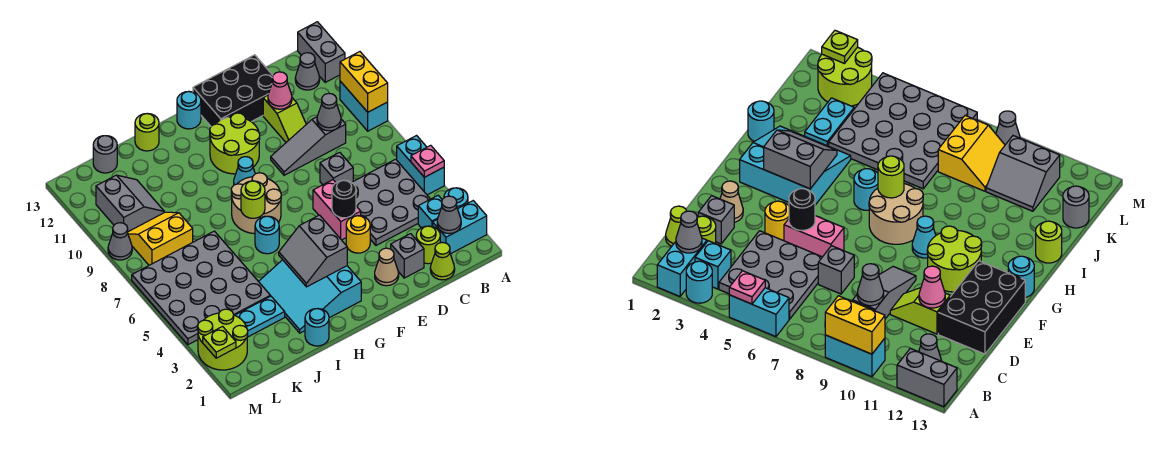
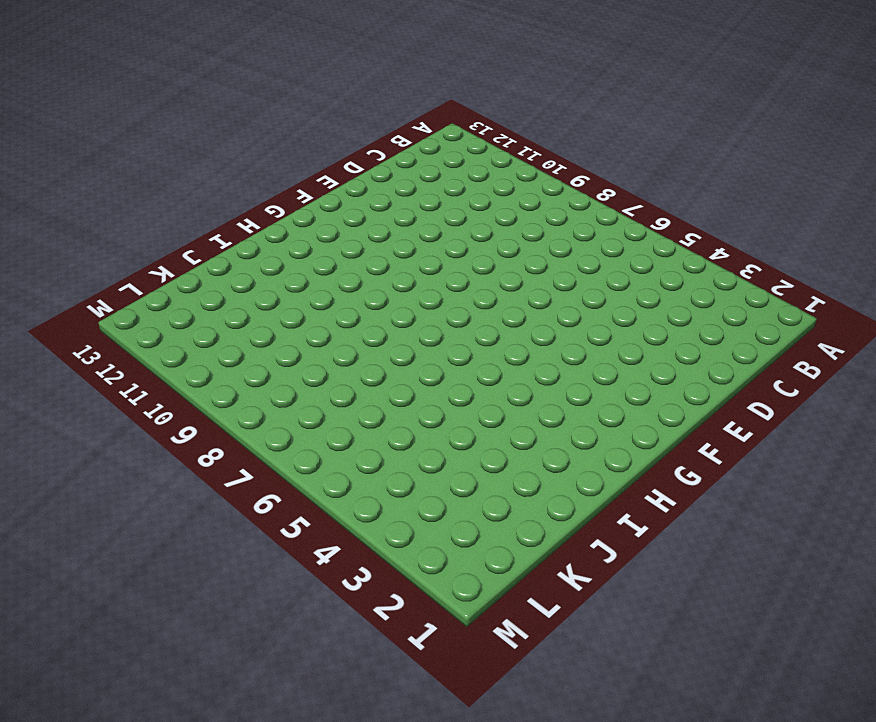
none -> cyan 1x2 brick [433,201,487,254]
none -> cyan 1x1 round brick [444,188,468,209]
none -> cyan 1x2 brick [397,136,444,195]
none -> cyan 1x2 brick [340,81,388,131]

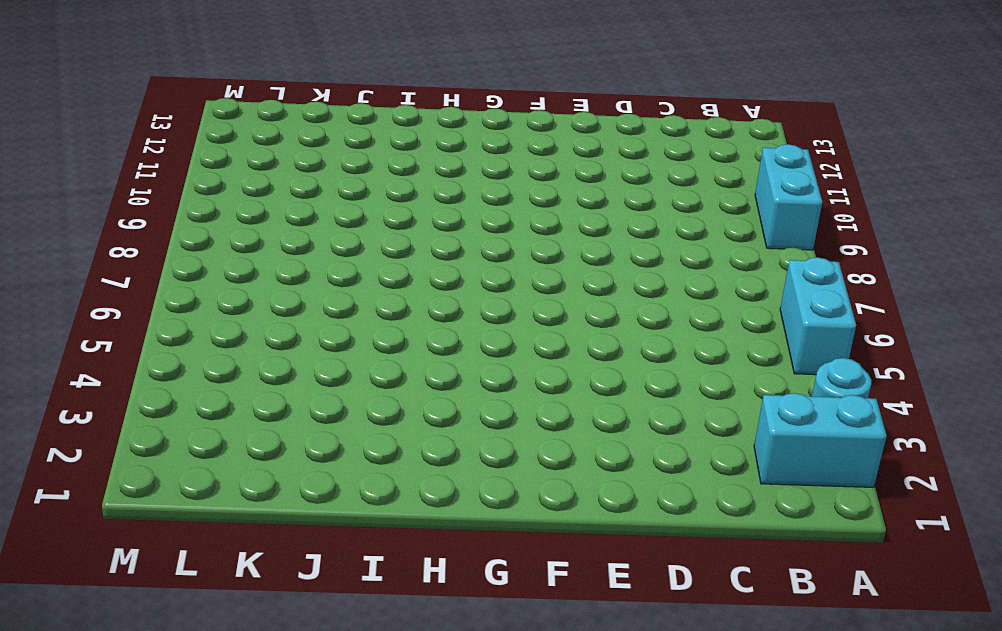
none -> grey 1x2 brick [298,22,345,82]
none -> cyan 1x1 brick [418,196,442,228]
none -> grey 3x3 plate [352,159,430,245]
none -> grey 1x1 cone [295,53,320,90]

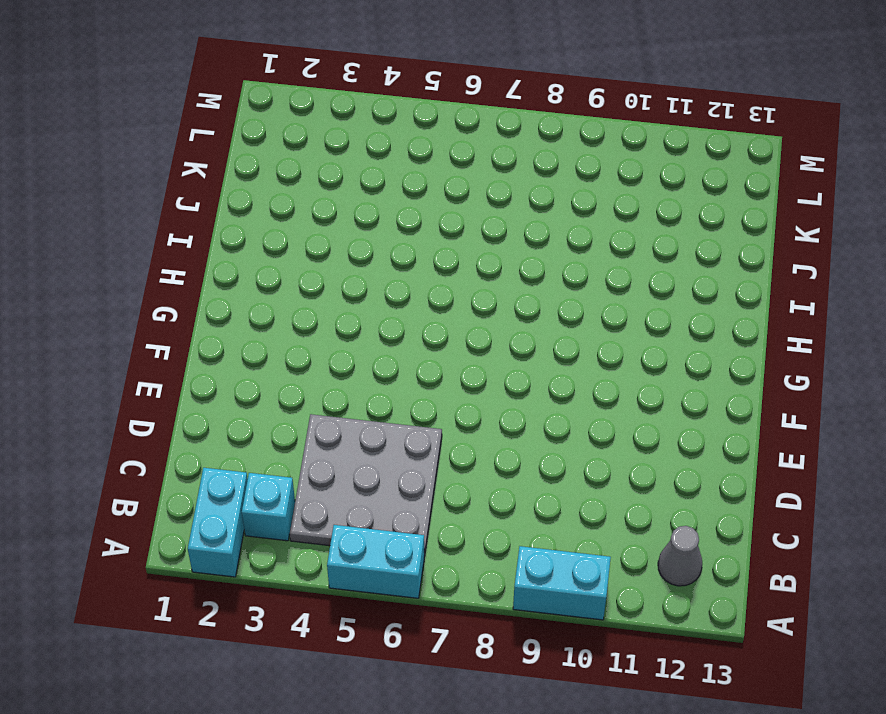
none -> cyan 1x1 round brick [444,188,468,209]
none -> grey 1x2 brick [298,22,345,82]
none -> lime 1x1 cone [430,243,455,280]
none -> lime 1x1 round brick [416,226,440,264]

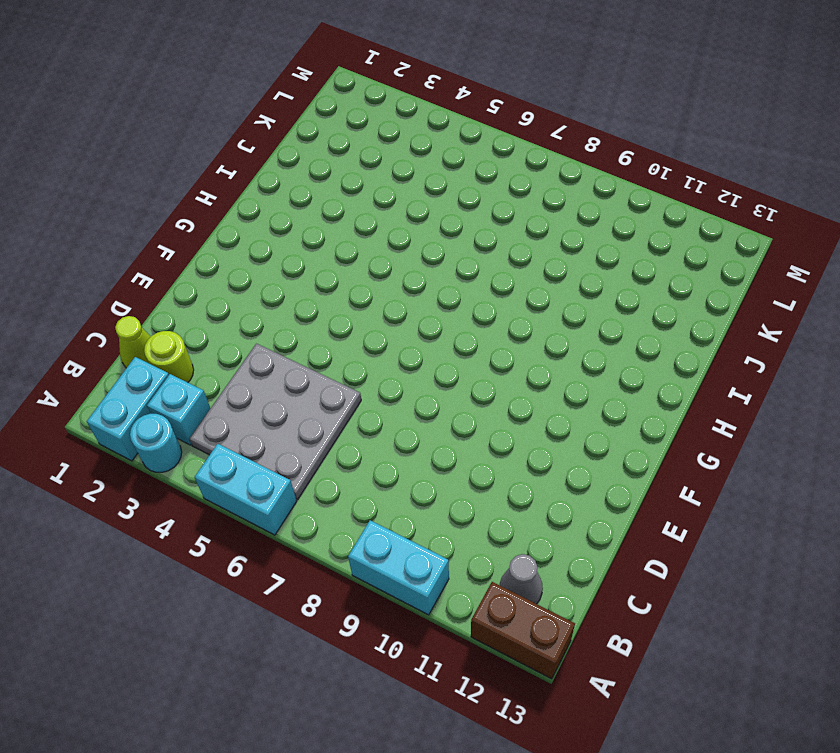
brown 1x2 brick [471,582,575,679] -> grey 1x2 brick [298,22,345,82]
none -> grey 1x3 slope [271,117,346,175]
none -> grey 1x1 brick [391,234,424,278]
none -> grey 1x1 brick [320,152,353,185]
none -> lime 1x2 slope [263,95,306,142]

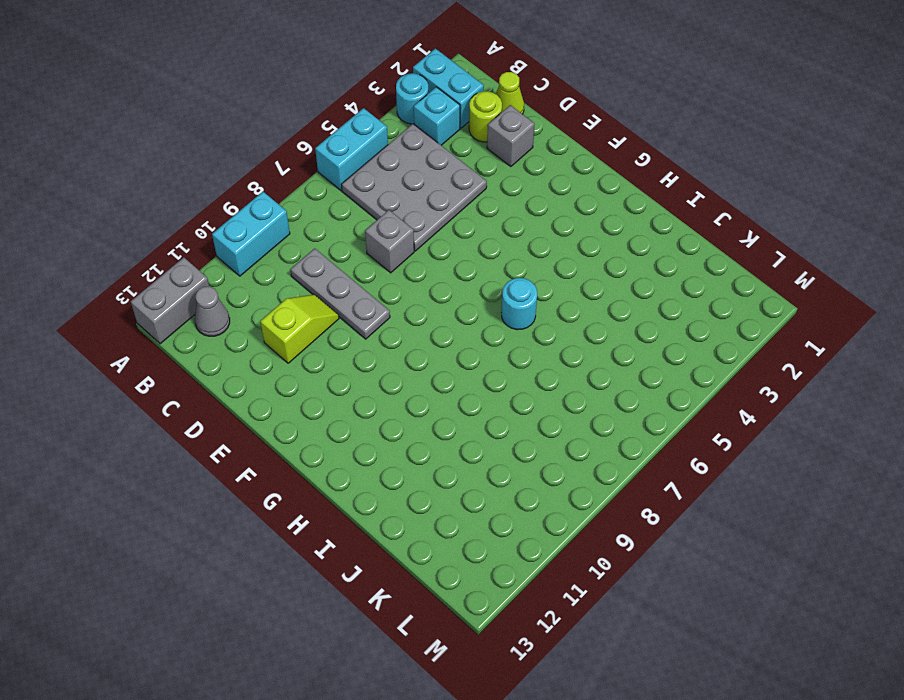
grey 1x3 plate [290,248,390,339] -> grey 1x3 slope [271,117,346,175]
none -> black 2x3 brick [193,55,273,126]
none -> tan 1x1 cone [375,248,399,286]
none -> yellow 1x1 round brick [346,216,370,253]
none -> pink 1x2 brick [313,180,361,240]

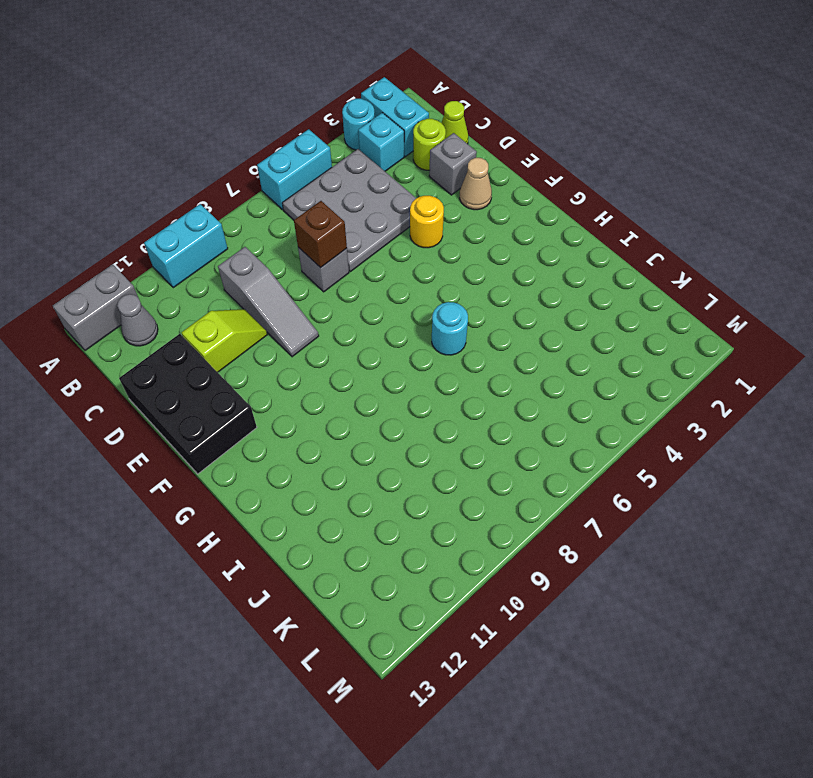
brown 1x1 brick [294,201,347,268] -> none
none -> pink 1x2 brick [313,180,361,240]
none -> lime 2x2 round brick [210,113,260,174]
none -> cyan 3x3 slope [258,260,361,333]
none -> tan 2x2 round brick [231,173,281,234]

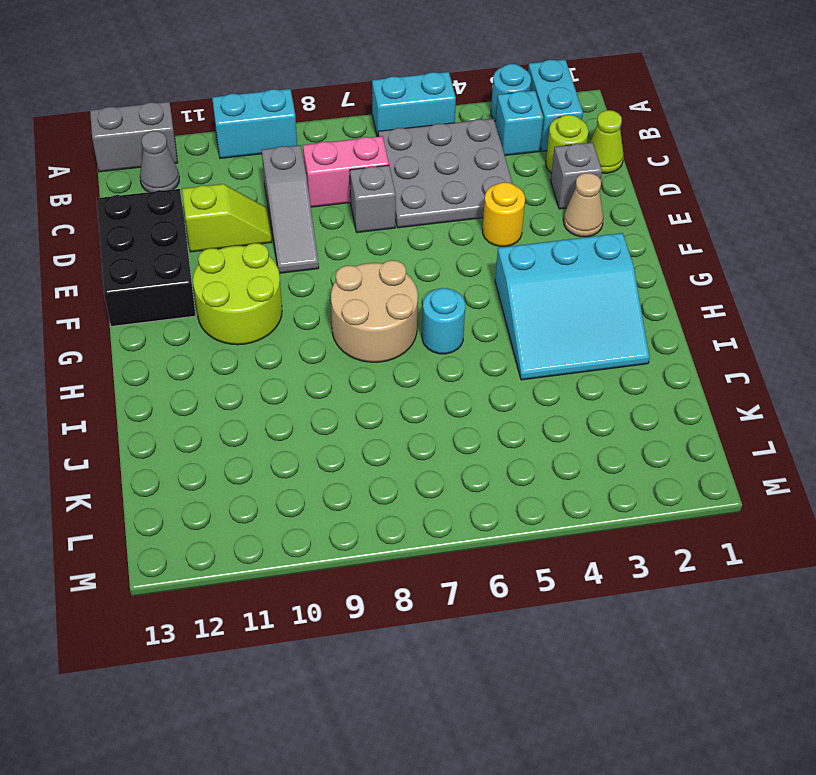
pink 1x2 brick [303,136,389,207] -> pink 1x2 brick moved to [313,180,361,240]
none -> cyan 1x1 cone [234,157,255,185]
none -> cyan 1x1 round brick [177,92,201,129]
none -> cyan 1x1 round brick [305,309,329,346]
none -> lime 1x1 round brick [135,114,159,151]

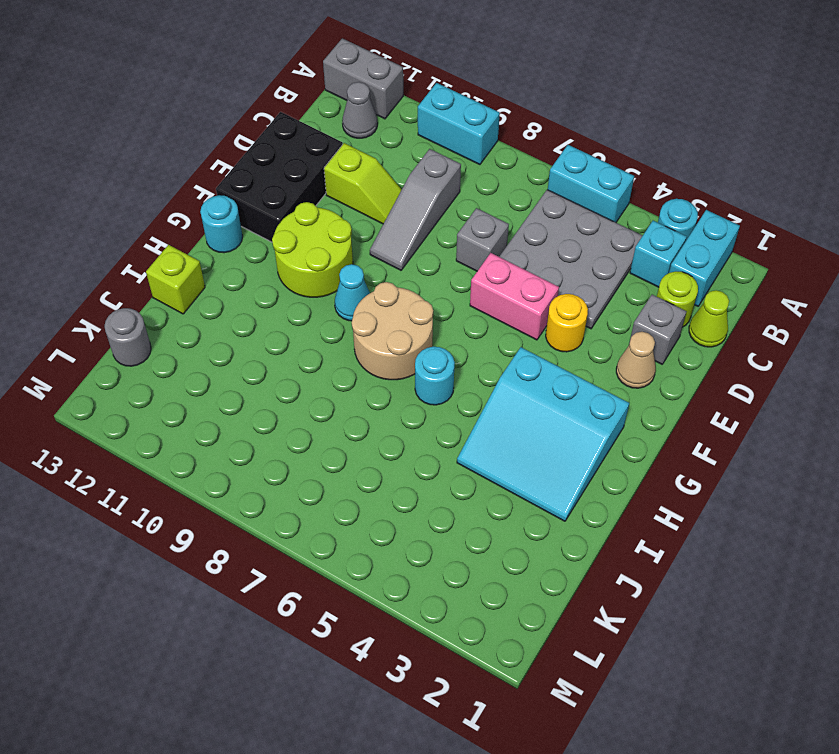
lime 1x1 brick [146,245,205,314] -> lime 1x1 round brick [135,114,159,151]
none -> cyan 1x1 round brick [305,309,329,346]
none -> cyan 1x2 plate [235,296,285,337]
none -> grey 4x4 plate [132,231,270,345]
none -> yellow 2x2 slope [128,212,193,265]

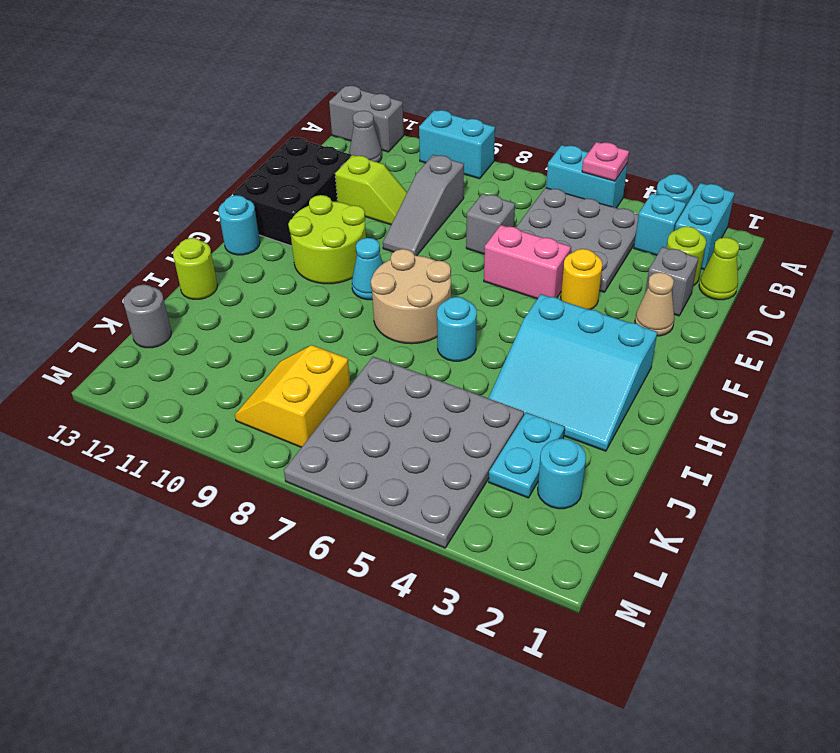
cyan 1x1 round brick [538,438,586,509] -> cyan 1x1 round brick moved to [305,309,329,346]
none -> grey 2x2 slope [96,175,164,232]
none -> lime 2x2 round brick [198,309,248,370]
none -> grey 1x1 cone [108,223,132,260]
none -> yellow 1x2 brick [340,52,388,112]

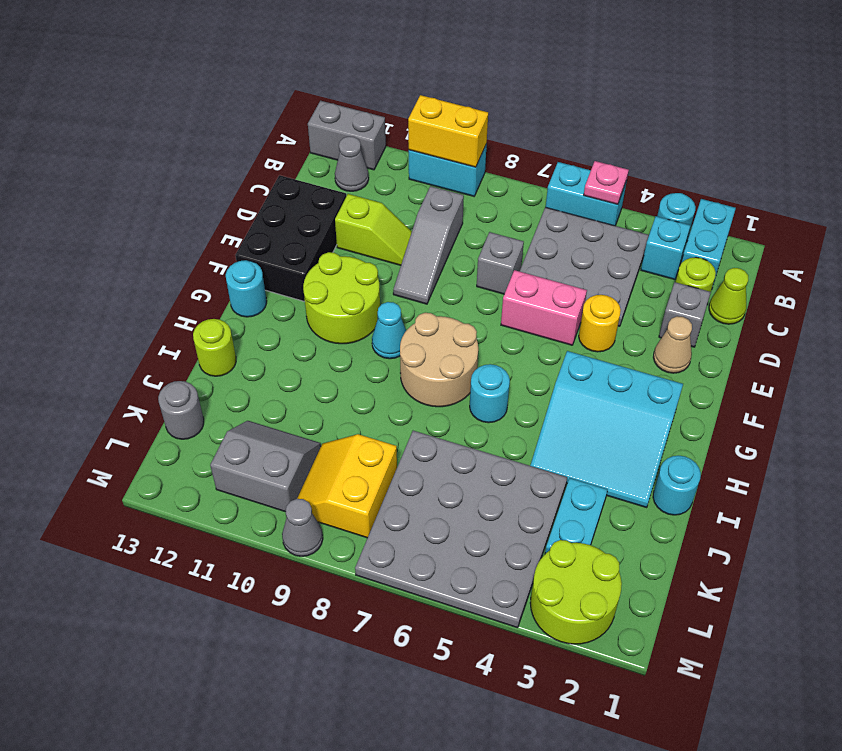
none -> grey 1x1 cone [437,196,461,234]
none -> grey 1x1 cone [317,93,341,131]
none -> pink 1x1 cone [268,72,292,109]
none -> black 1x1 round brick [332,180,356,218]

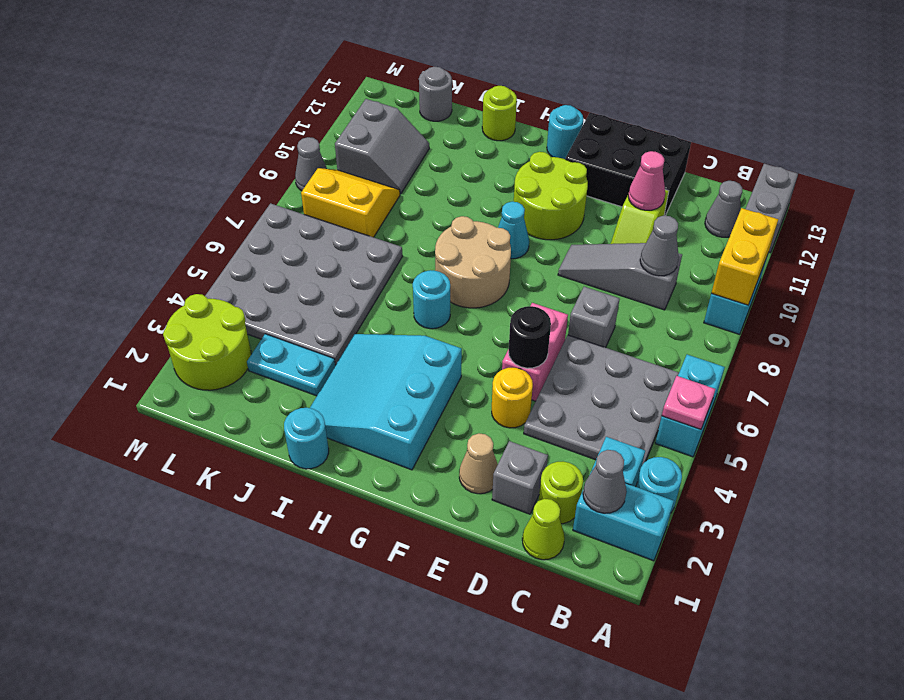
none -> grey 2x2 slope [279,215,347,287]
none -> lime 1x1 round brick [241,181,265,218]
none -> lime 1x1 plate [203,327,236,358]

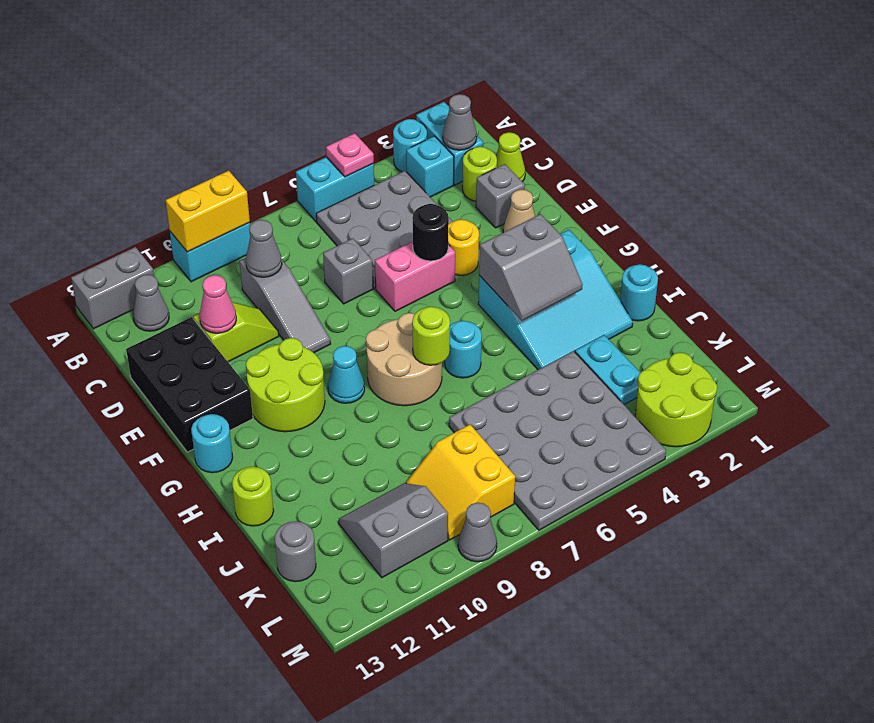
none -> lime 1x1 plate [203,327,236,358]

